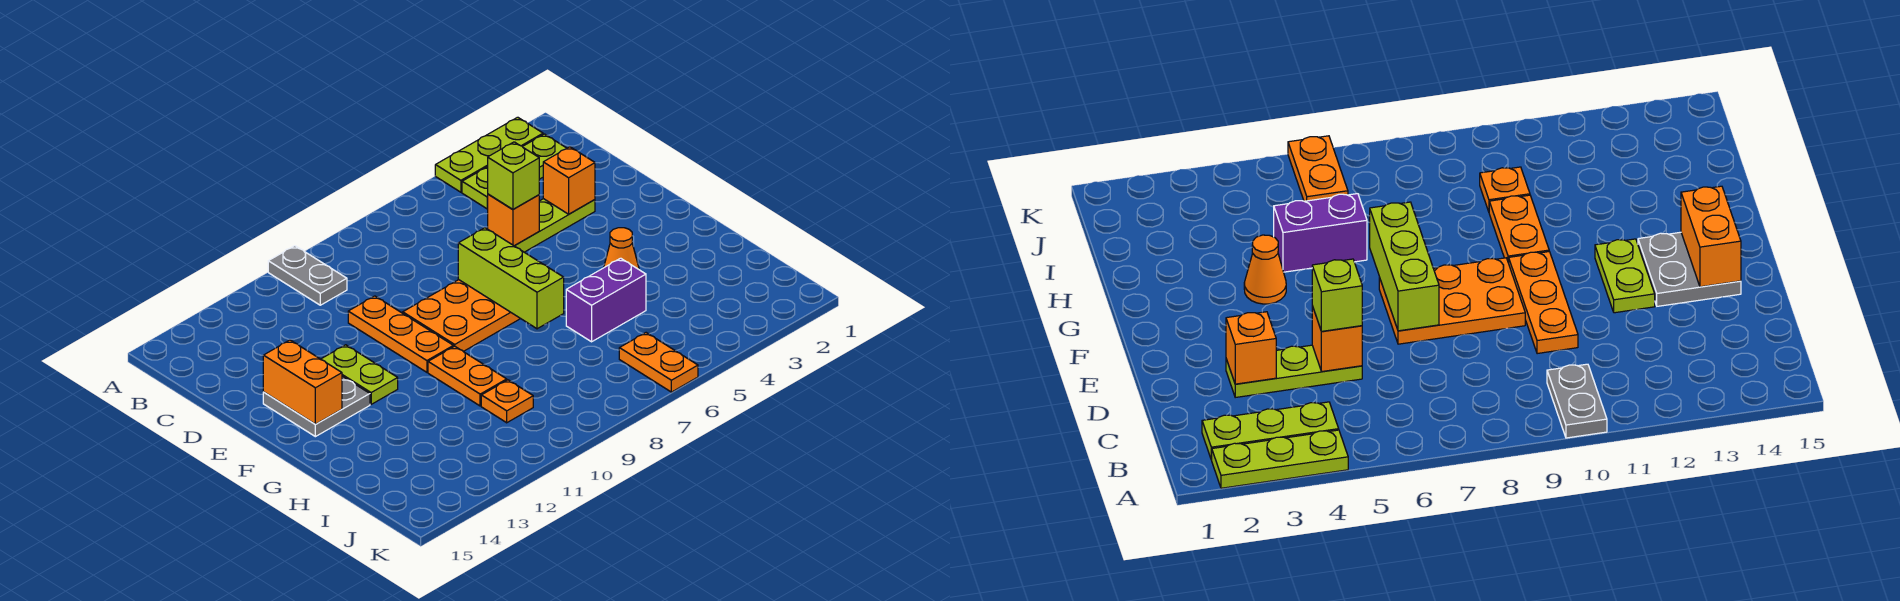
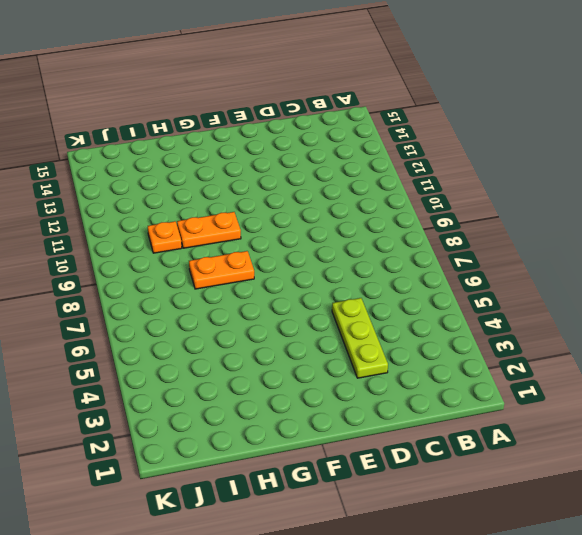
orange 1x2 plate [189,251,254,289] -> orange 1x2 plate moved to [619,333,698,392]
none -> lime 1x3 plate [435,117,543,192]
none -> grey 1x2 plate [268,246,347,305]
none -> lime 1x3 plate [462,134,567,209]

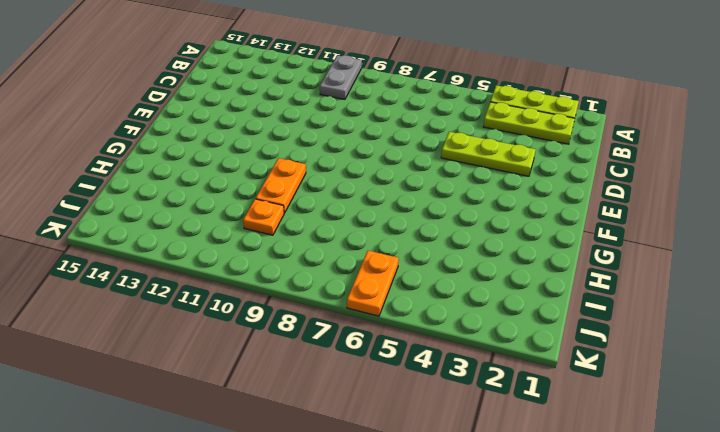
none -> orange 1x3 plate [348,296,453,372]
none -> orange 2x3 plate [403,280,520,351]
none -> lime 1x2 plate [321,345,398,404]

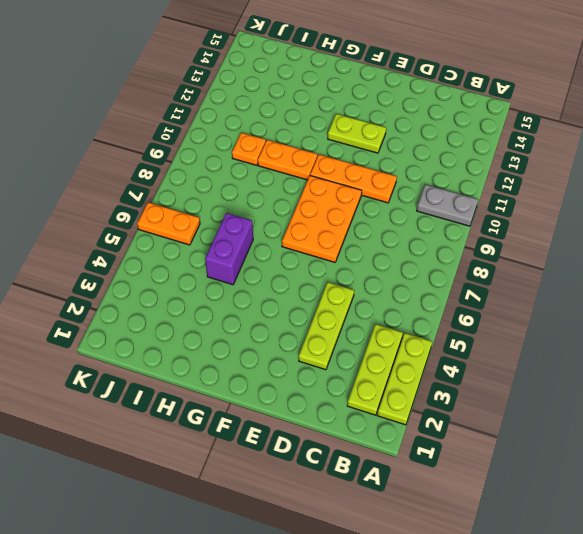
none -> grey 2x2 plate [263,376,370,437]
none -> orange 1x1 cone [604,228,639,269]
none -> orange 1x1 brick [543,147,595,214]

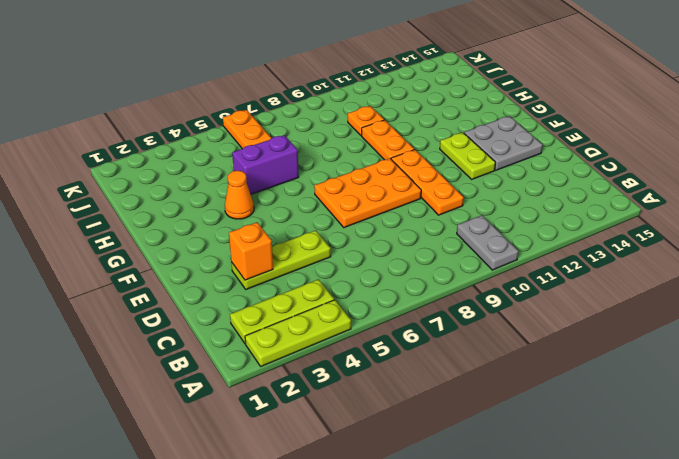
none -> orange 1x1 brick [487,194,539,246]
none -> lime 1x3 brick [458,228,564,329]
none -> orange 1x2 brick [263,340,342,424]

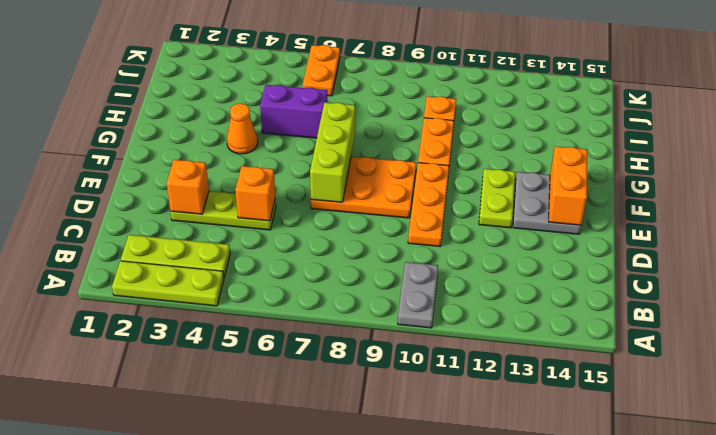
none -> lime 1x1 brick [488,142,539,209]

